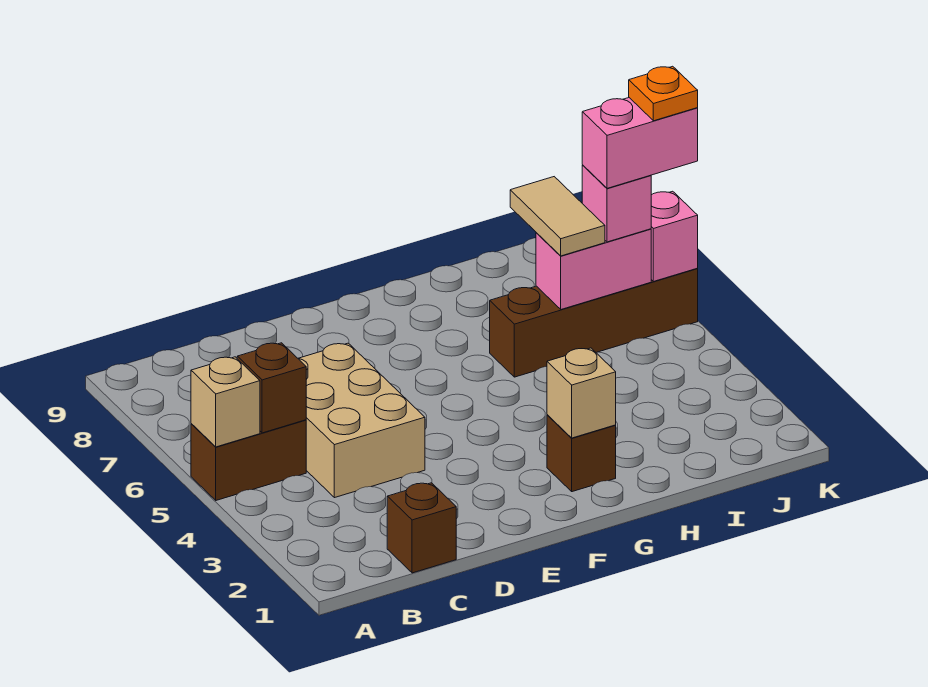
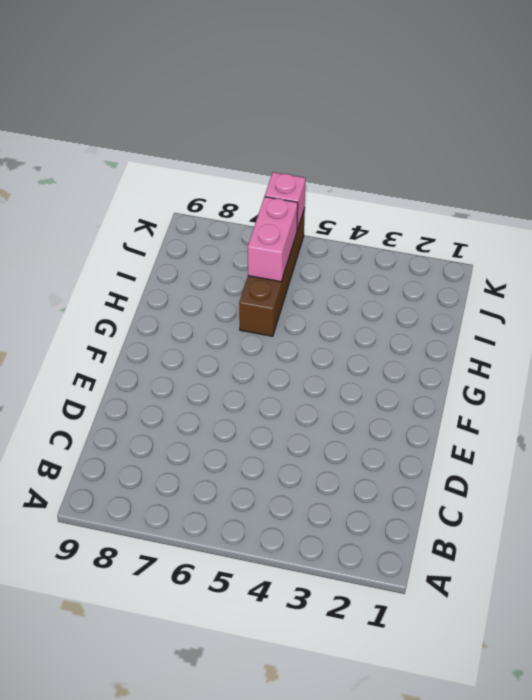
none -> brown 1x2 brick [191,420,306,500]
none -> brown 1x1 brick [387,483,456,573]
none -> tan 2x3 brick [298,343,425,498]

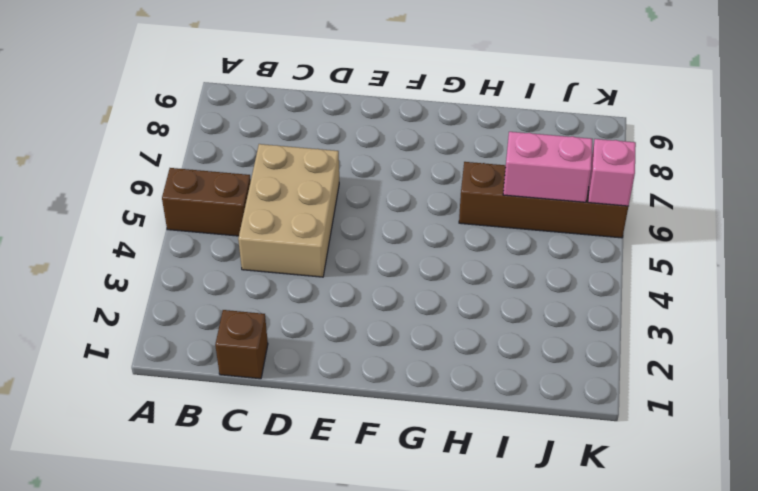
none -> brown 1x1 brick [547,415,616,492]
none -> tan 1x1 brick [191,357,260,447]
none -> brown 1x1 brick [237,343,306,433]

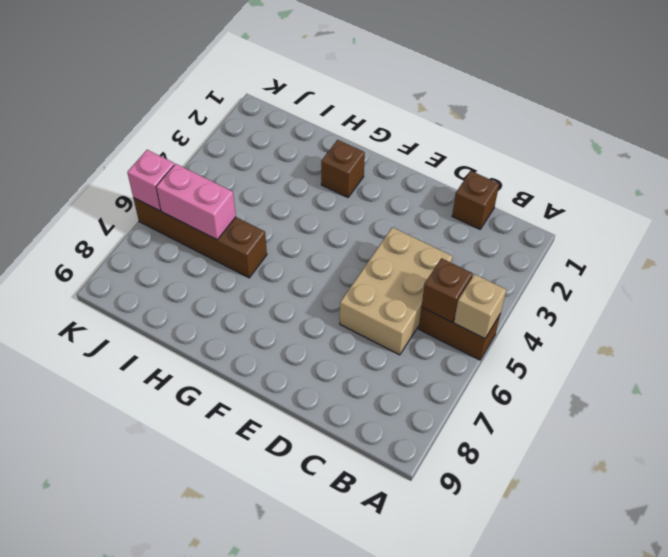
none -> tan 1x1 brick [547,348,616,438]
none -> tan 1x2 tile [510,177,605,256]
none -> pink 1x1 brick [582,165,651,242]

